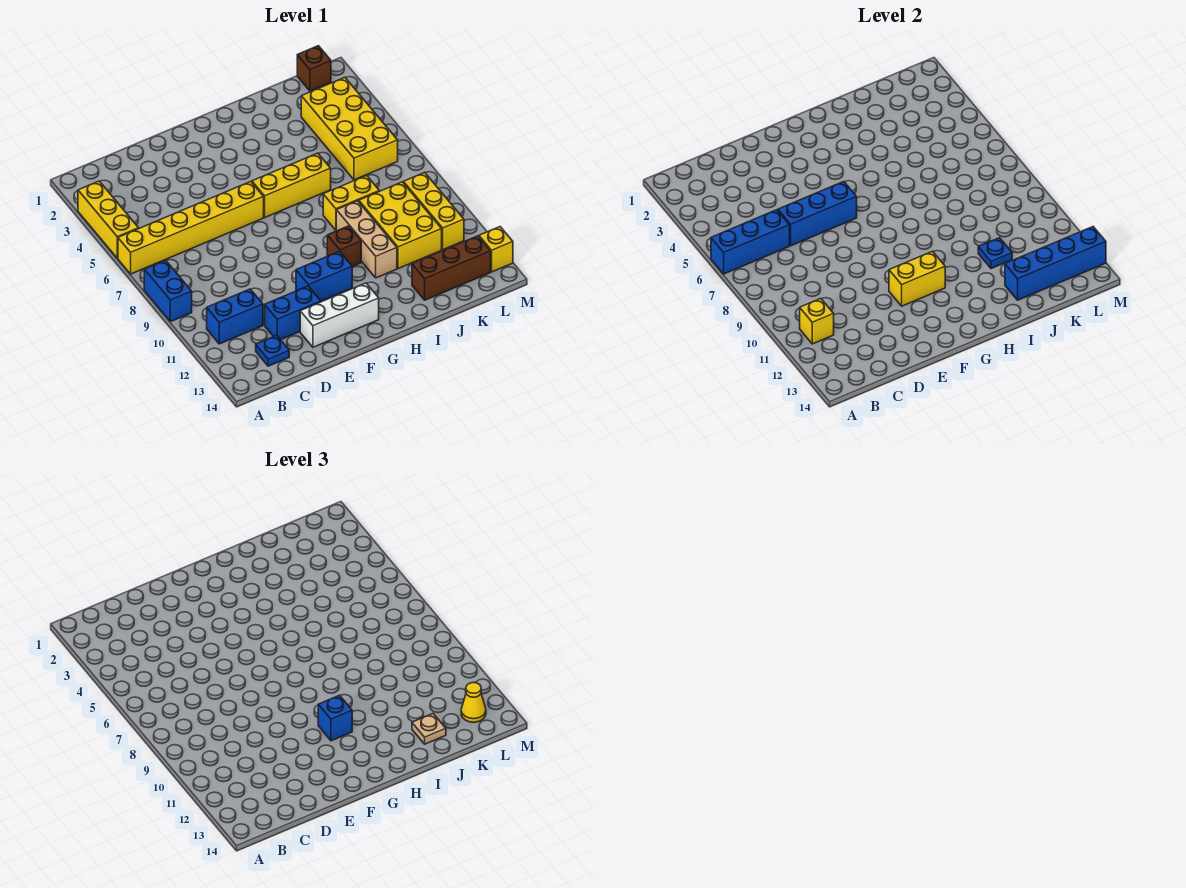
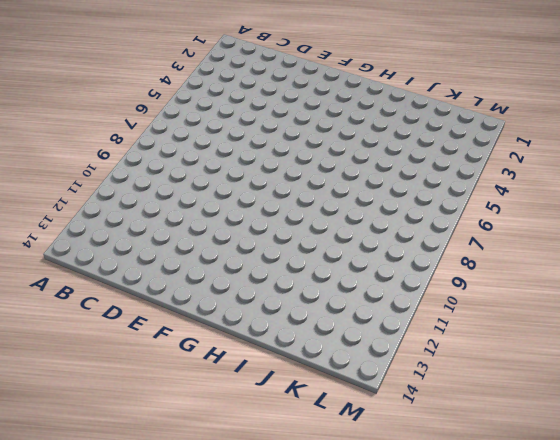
none -> yellow 1x3 brick [78,181,139,258]
none -> yellow 1x6 brick [118,182,264,274]
none -> blue 1x2 brick [144,260,192,322]

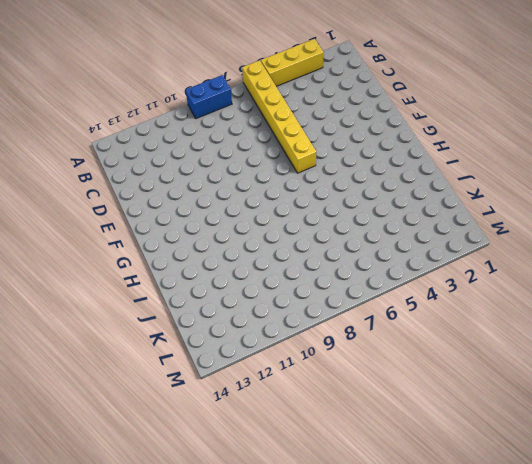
none -> blue 1x2 brick [207,289,263,344]
none -> blue 1x1 plate [256,335,289,366]
none -> blue 1x2 brick [265,286,321,340]

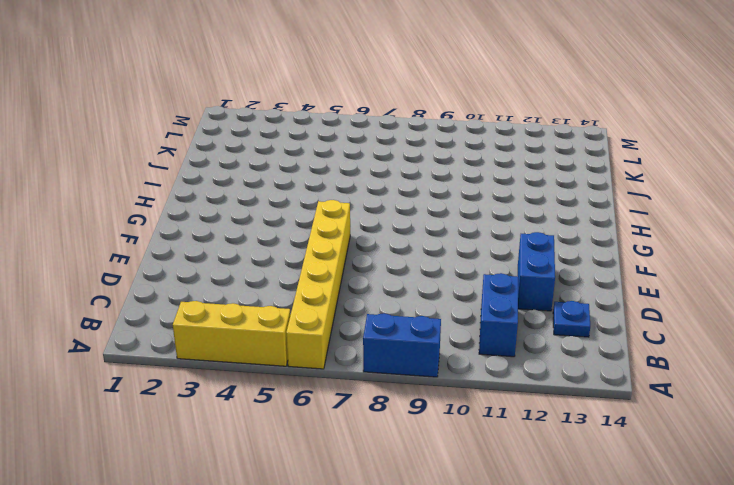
none -> white 1x3 brick [300,283,379,347]
none -> blue 1x2 brick [296,251,352,301]
none -> yellow 1x3 brick [252,153,331,217]

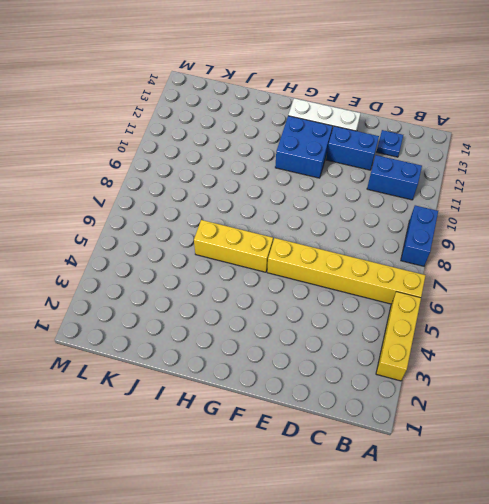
blue 2x2 brick [275,116,332,178] -> blue 1x2 brick [296,251,352,301]
none -> brown 1x1 brick [327,226,361,266]
none -> yellow 1x2 brick [323,175,379,230]
none -> tan 1x3 brick [336,201,397,278]

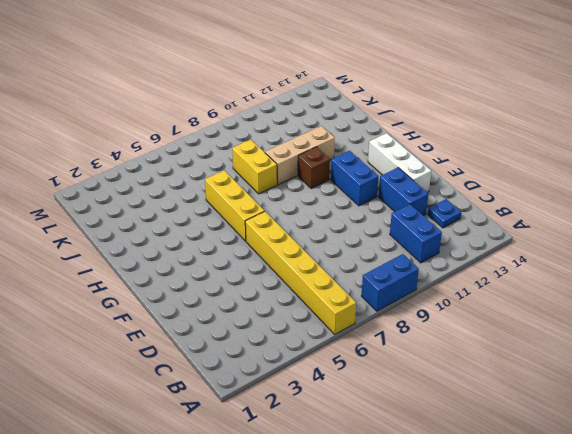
none -> yellow 1x3 brick [78,181,139,258]
none -> yellow 2x3 brick [359,182,442,269]
none -> brown 1x3 brick [412,236,491,300]

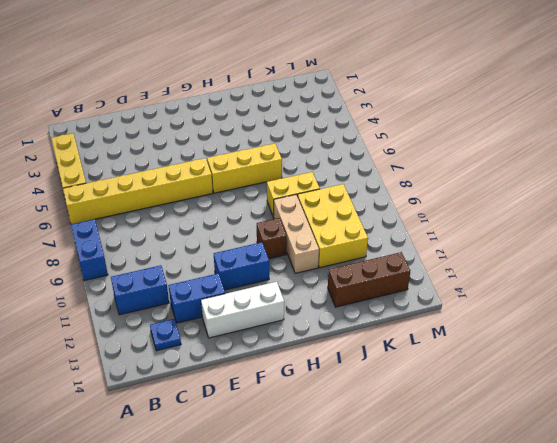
none -> yellow 2x4 brick [301,77,398,180]
none -> brown 1x1 brick [297,46,331,91]
none -> yellow 1x3 brick [403,172,464,250]

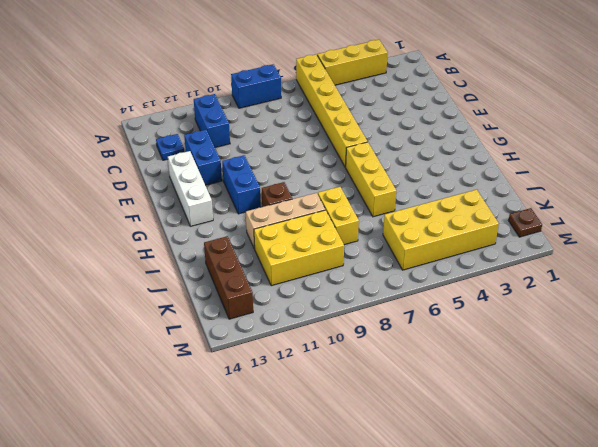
brown 1x1 plate [509,208,542,237] -> brown 1x1 brick [297,46,331,91]
none -> yellow 1x3 brick [403,172,464,250]
none -> yellow 1x1 brick [479,227,513,272]
none -> blue 1x3 brick [711,210,790,274]

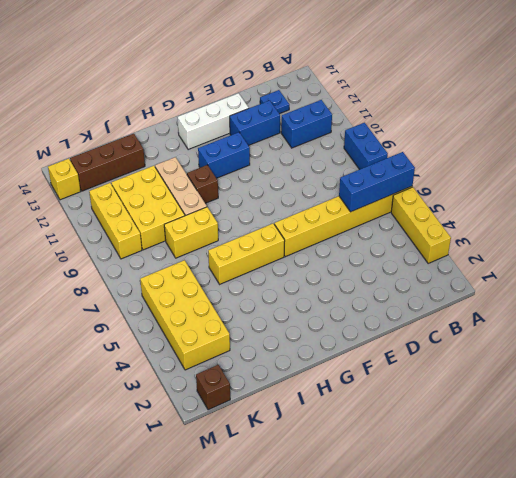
none -> yellow 1x1 brick [800,299,834,344]
none -> blue 1x3 brick [778,182,857,246]
none -> yellow 1x2 brick [889,251,945,306]

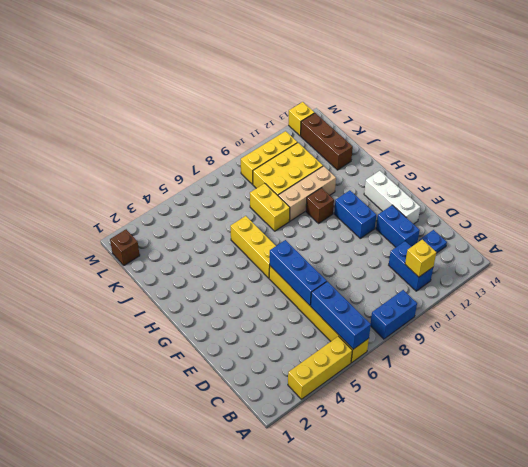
none -> yellow 2x4 brick [301,77,398,180]
none -> yellow 1x2 brick [889,251,945,306]
none -> blue 1x1 plate [978,238,1012,269]

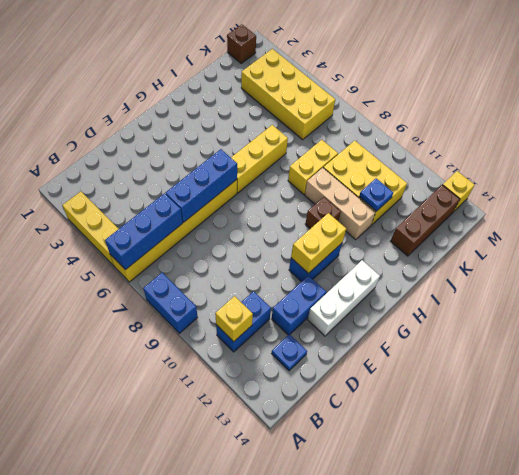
none -> yellow 1x3 brick [403,172,464,250]
none -> blue 1x4 brick [1005,227,1106,300]
none -> blue 1x1 brick [318,695,352,741]

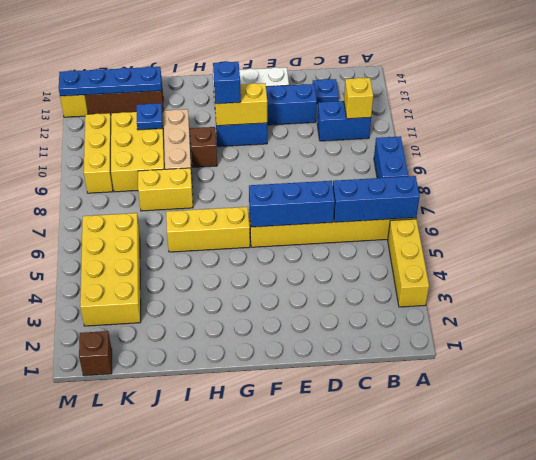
blue 1x4 plate [59,67,162,96] -> blue 1x4 brick [1005,227,1106,300]
none -> tan 1x1 plate [412,714,446,744]
none -> yellow 1x1 cone [461,682,486,722]

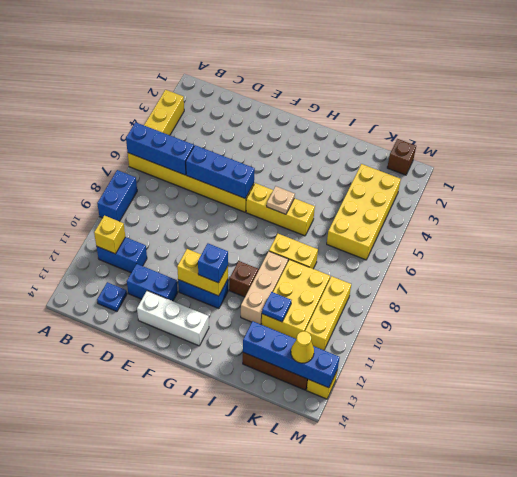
tan 1x1 plate [267,186,295,214] -> tan 1x1 plate moved to [412,714,446,744]

